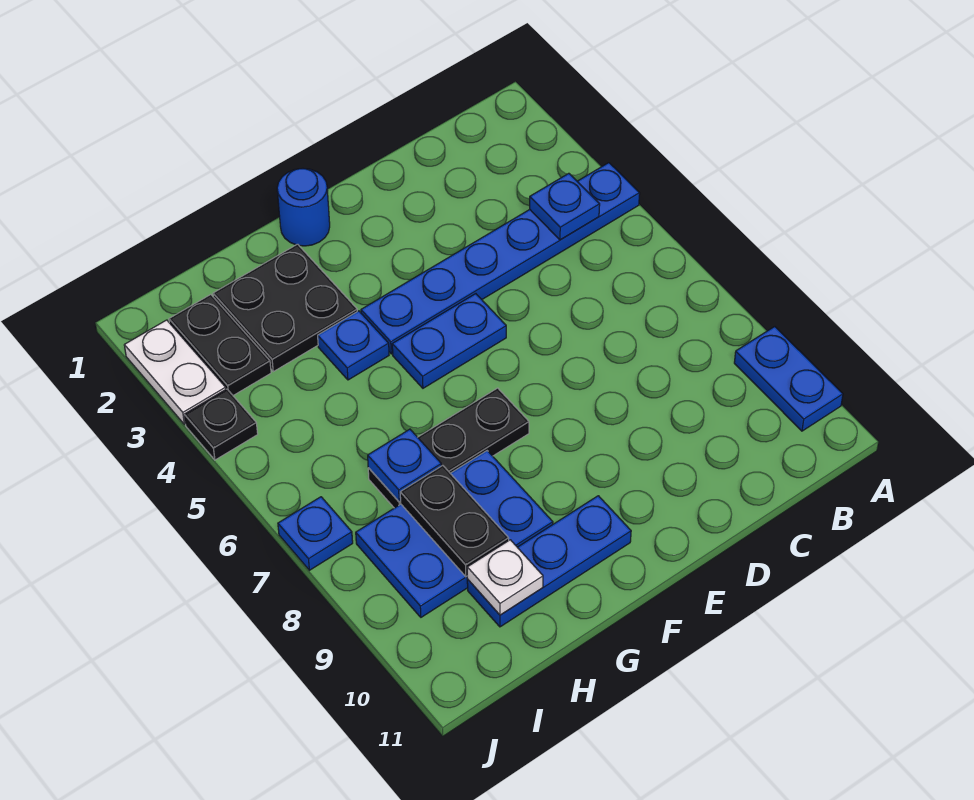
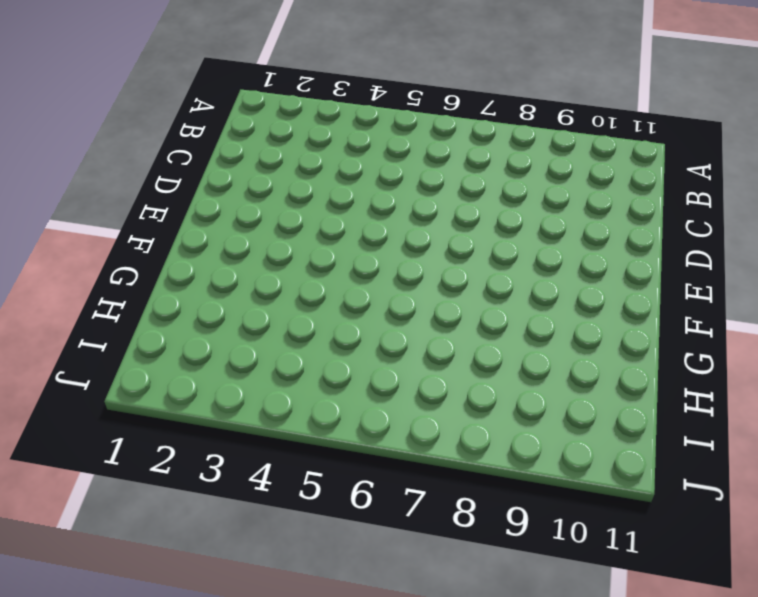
none -> blue 1x6 plate [361,163,640,354]
none -> blue 1x2 plate [734,327,843,431]
none -> blue 1x2 plate [392,294,506,388]

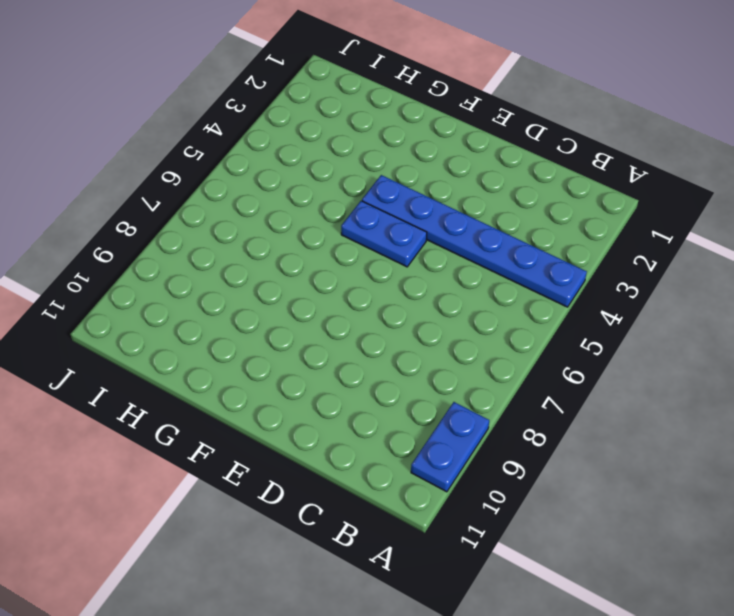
none -> blue 1x1 round brick [277,168,330,246]
none -> black 1x3 plate [368,388,529,508]
none -> blue 1x3 plate [467,496,631,627]

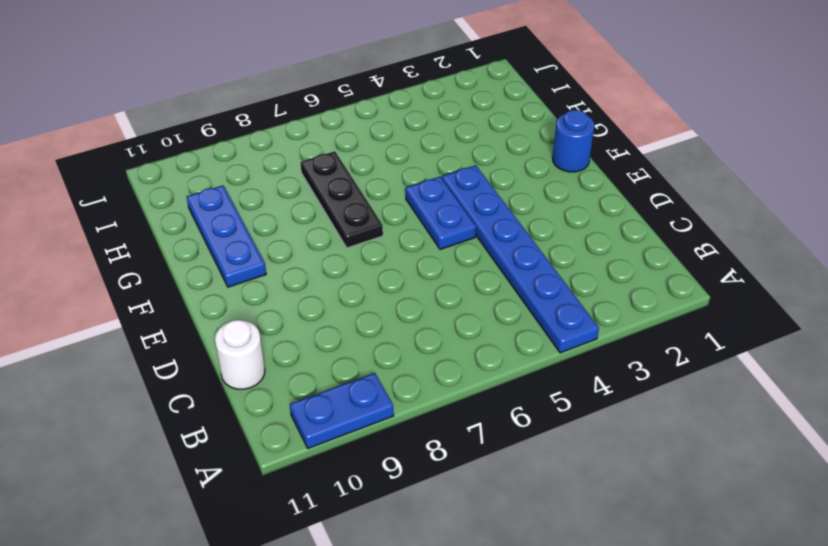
white 1x1 round brick [214,320,265,389] -> none
none -> black 2x2 plate [213,244,357,372]
none -> blue 1x1 plate [318,311,389,380]
none -> blue 2x3 plate [356,451,553,617]

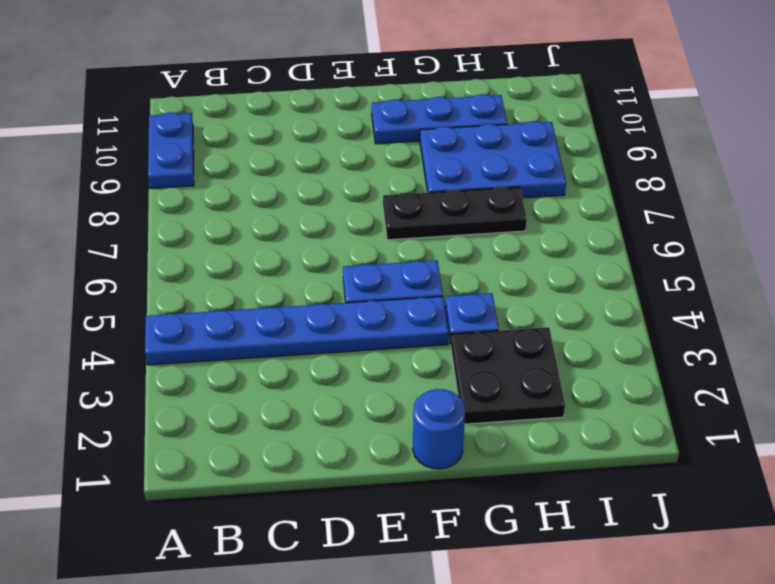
none -> black 1x2 plate [169,295,271,396]
none -> white 1x2 plate [124,320,226,424]
none -> black 1x1 plate [184,389,258,460]

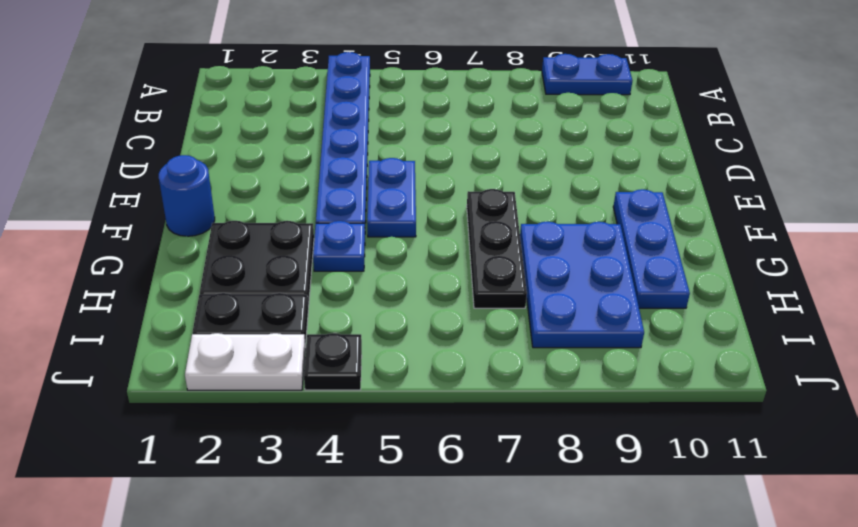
none -> blue 1x1 plate [278,497,353,570]
none -> blue 1x1 plate [530,173,600,240]
none -> blue 1x1 plate [368,429,441,502]

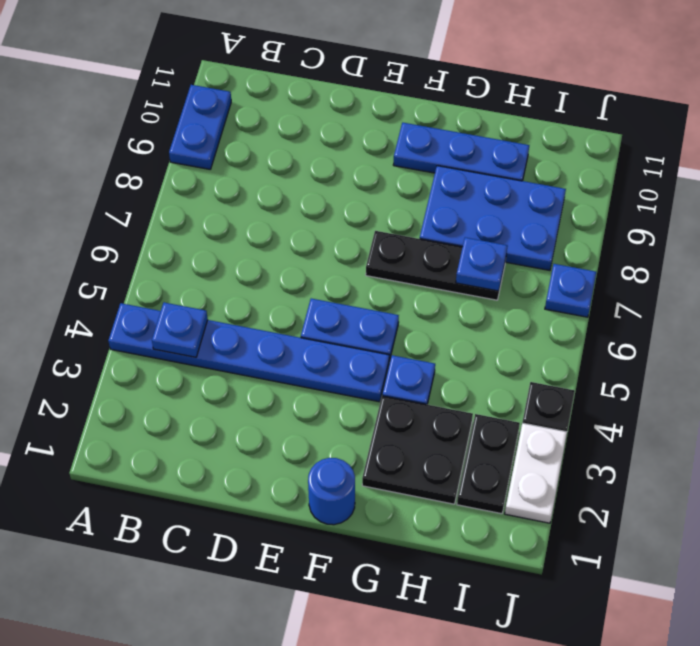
none -> black 1x2 plate [400,466,509,577]
none -> white 1x1 plate [467,540,543,615]

